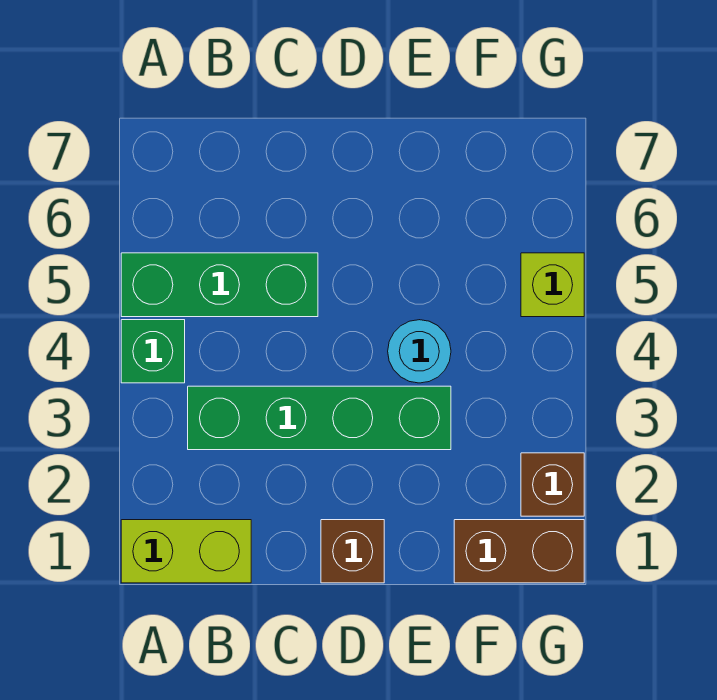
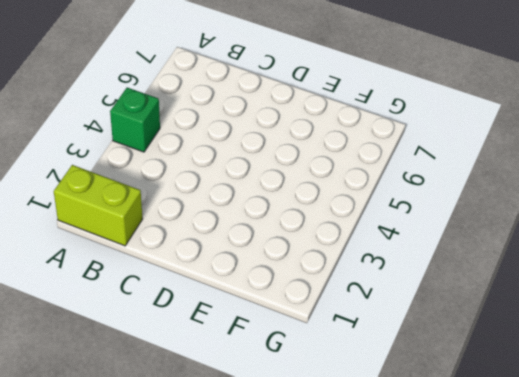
none -> green 1x3 brick [121,253,318,317]
none -> green 1x4 brick [188,386,451,450]

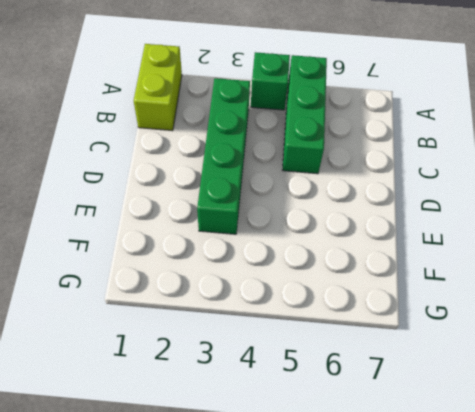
none -> brown 1x1 brick [321,520,384,583]
none -> cyan 1x1 round brick [388,320,451,383]

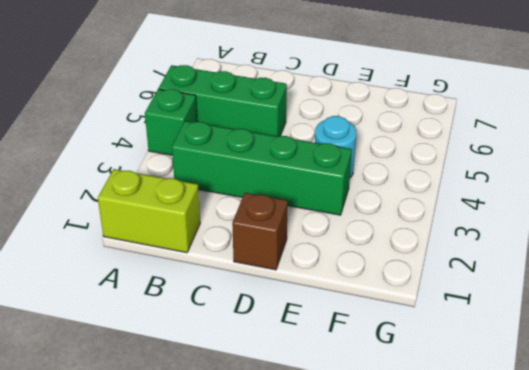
none -> brown 1x2 brick [454,520,584,583]
none -> brown 1x1 brick [521,453,584,516]

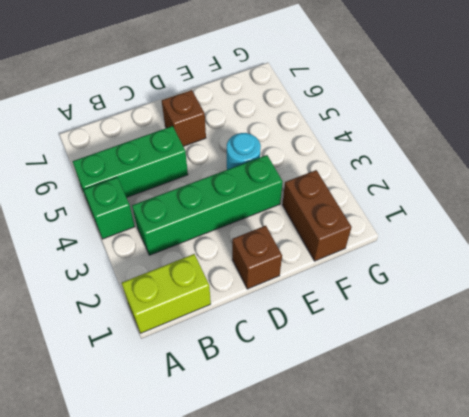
brown 1x1 brick [162,90,206,146] -> brown 1x1 brick moved to [521,453,584,516]
brown 1x2 brick [282,170,352,261] -> brown 1x2 brick turned to [454,520,584,583]
none -> lime 1x1 brick [521,253,584,317]

